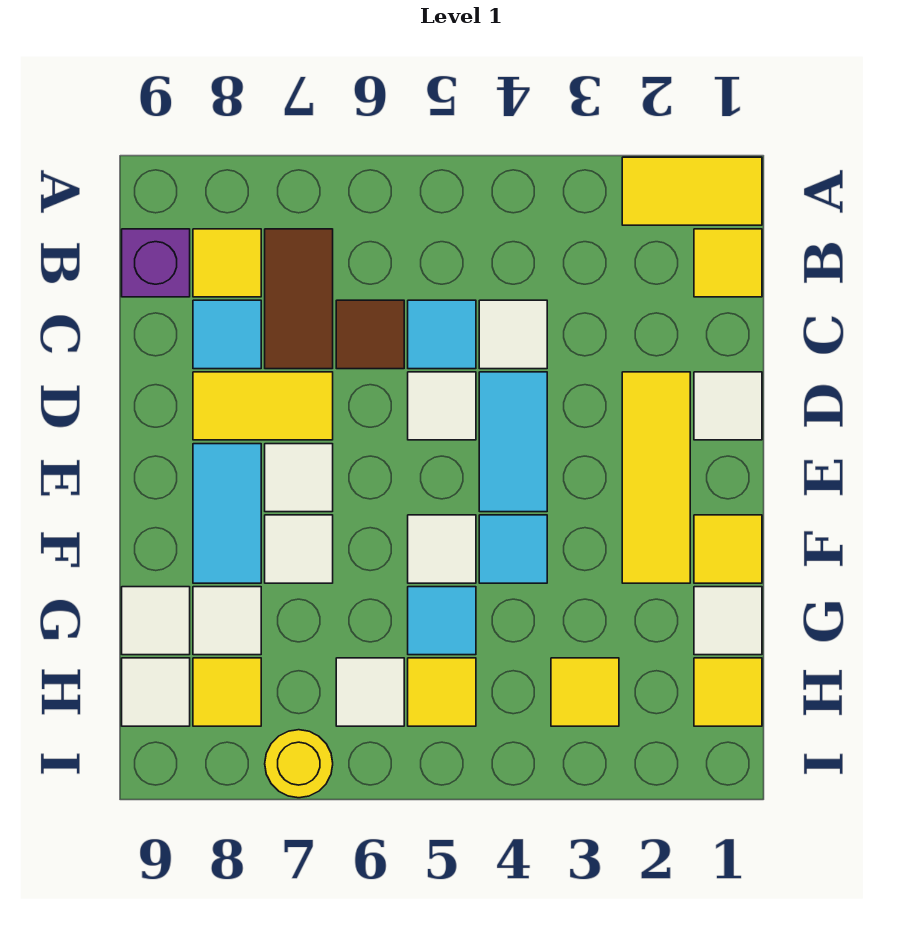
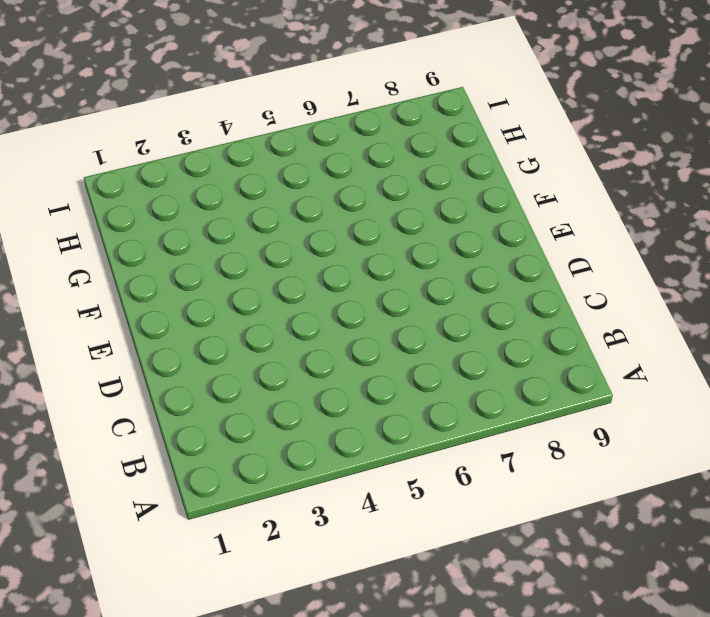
none -> yellow 1x2 tile [622,157,762,225]
none -> yellow 1x1 tile [694,229,762,297]
none -> brown 1x2 tile [265,229,333,369]
none -> yellow 1x1 tile [193,229,261,297]

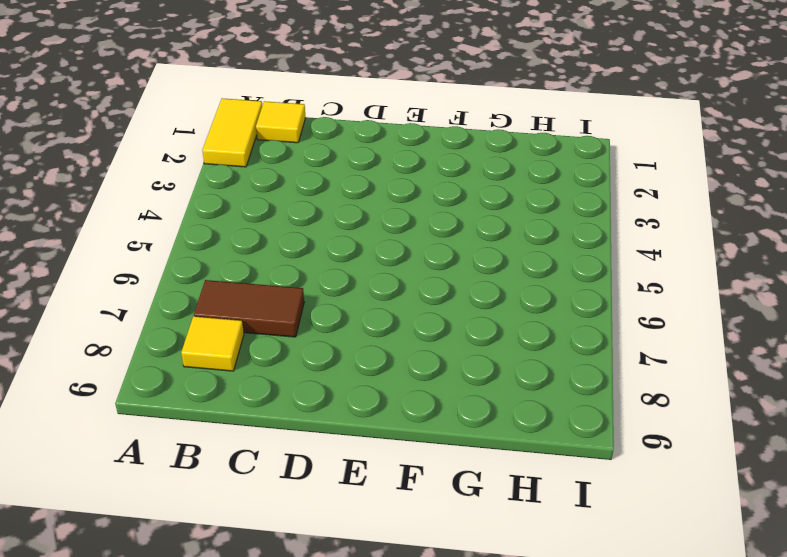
none -> purple 1x1 brick [122,229,190,297]
none -> white 1x1 tile [479,300,547,369]
none -> cyan 1x1 tile [408,300,476,369]
none -> brown 1x1 tile [336,300,404,369]

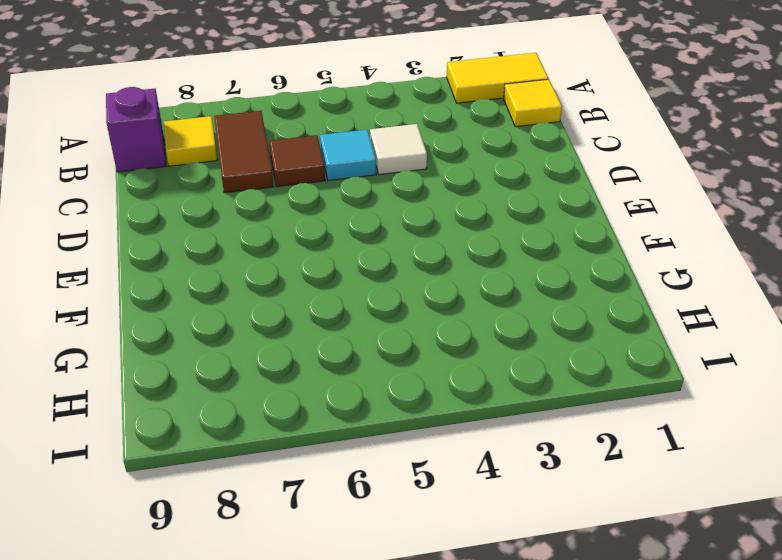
none -> cyan 1x1 tile [193,300,261,369]
none -> white 1x1 tile [694,372,762,440]
none -> yellow 1x3 tile [622,372,690,583]
none -> cyan 1x2 tile [479,372,547,512]

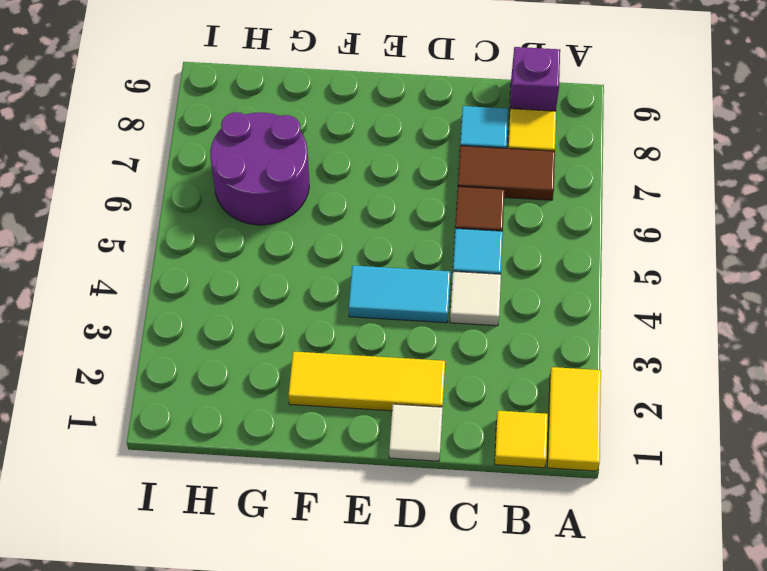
purple 2x2 round brick [210,112,309,225] -> white 1x1 tile [336,658,404,726]
none -> white 1x1 tile [408,372,476,440]
none -> yellow 1x2 tile [193,372,333,440]
none -> white 1x1 tile [265,444,333,512]
none -> cyan 1x2 tile [193,444,261,583]

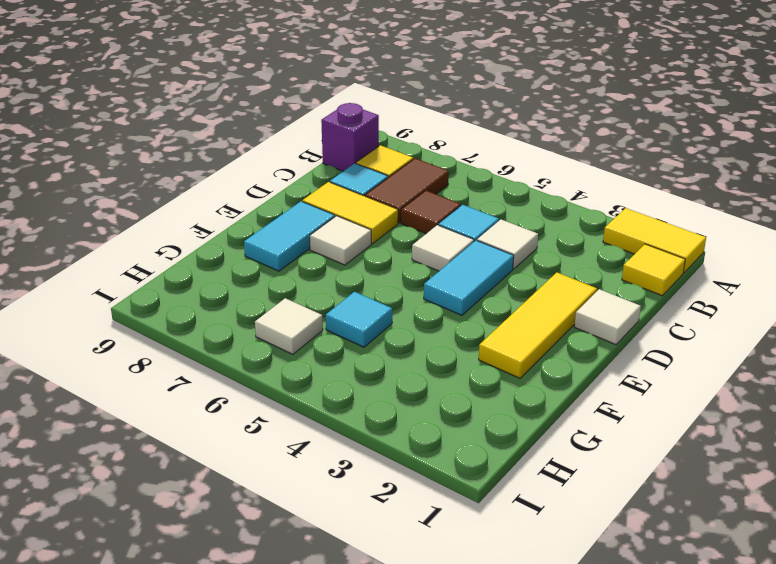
none -> yellow 1x1 tile [694,515,762,583]
none -> cyan 1x1 tile [479,515,547,583]
none -> white 1x1 tile [408,515,476,583]
none -> white 1x1 tile [265,515,333,583]

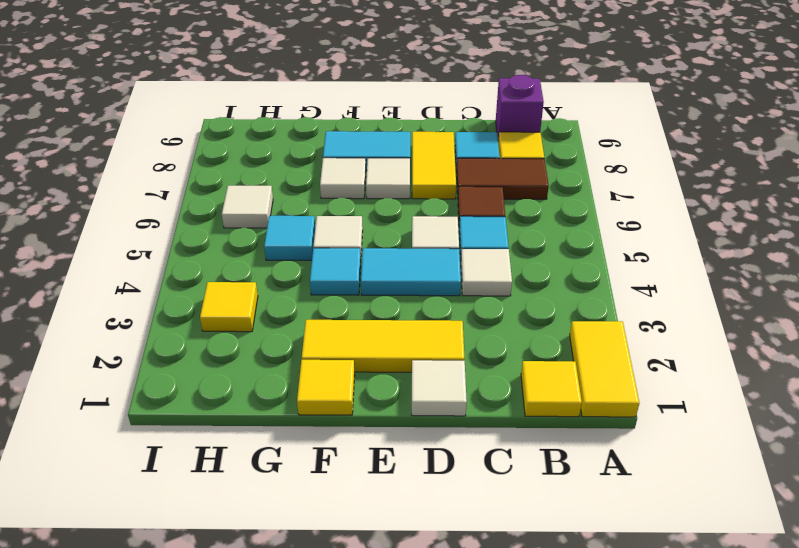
none -> white 1x1 tile [694,587,762,655]
none -> white 1x1 tile [193,587,261,655]
none -> white 1x1 tile [122,587,190,655]
none -> yellow 1x1 tile [694,658,762,726]

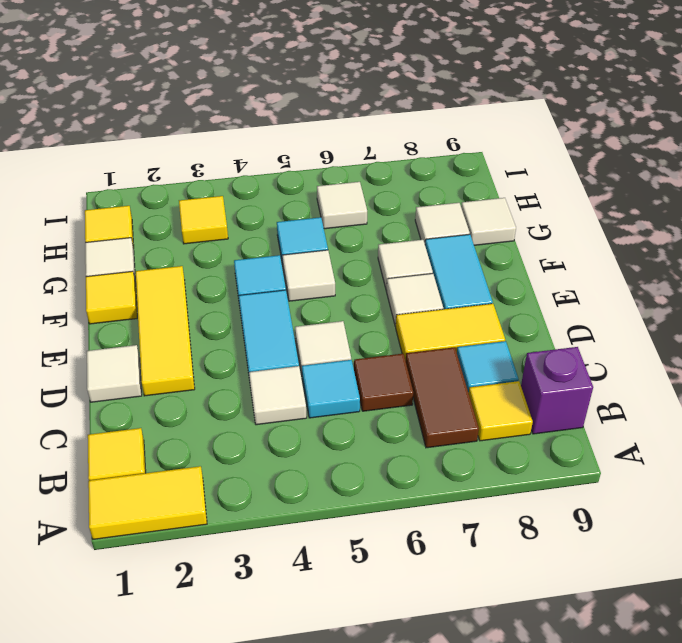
none -> yellow 1x1 tile [408,658,476,726]
none -> yellow 1x1 tile [193,658,261,726]
none -> white 1x1 tile [122,658,190,726]
none -> yellow 1x1 round brick [265,730,333,798]

